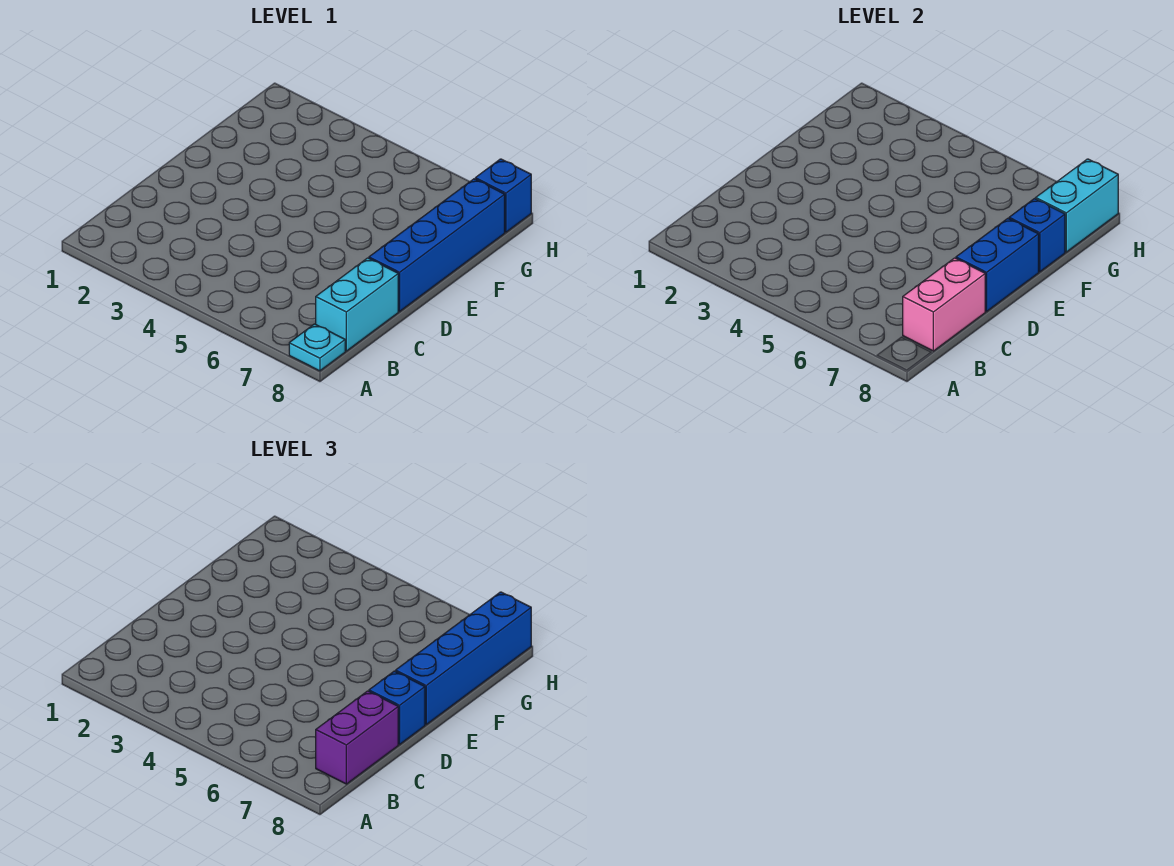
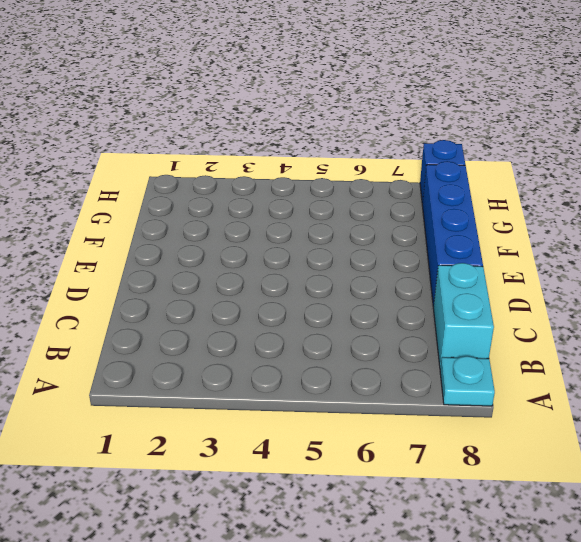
none -> pink 1x2 brick [903,258,985,351]
none -> blue 1x2 brick [956,218,1039,311]

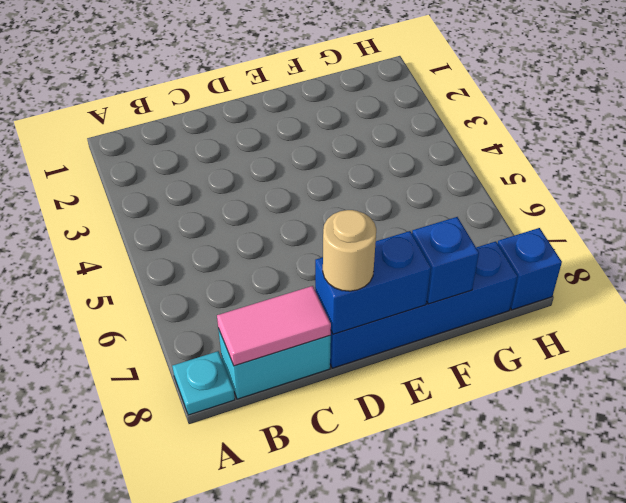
pink 1x2 tile [217,286,331,366] -> pink 1x2 brick [903,258,985,351]
tan 1x1 round brick [323,210,376,291] -> blue 1x1 brick [369,671,425,744]
none -> cyan 1x2 brick [1036,159,1118,252]
none -> purple 1x2 brick [316,691,398,784]

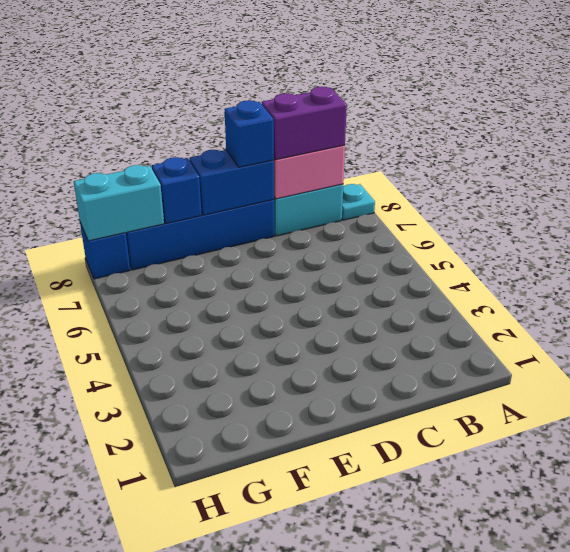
none -> blue 1x4 brick [396,592,531,724]

